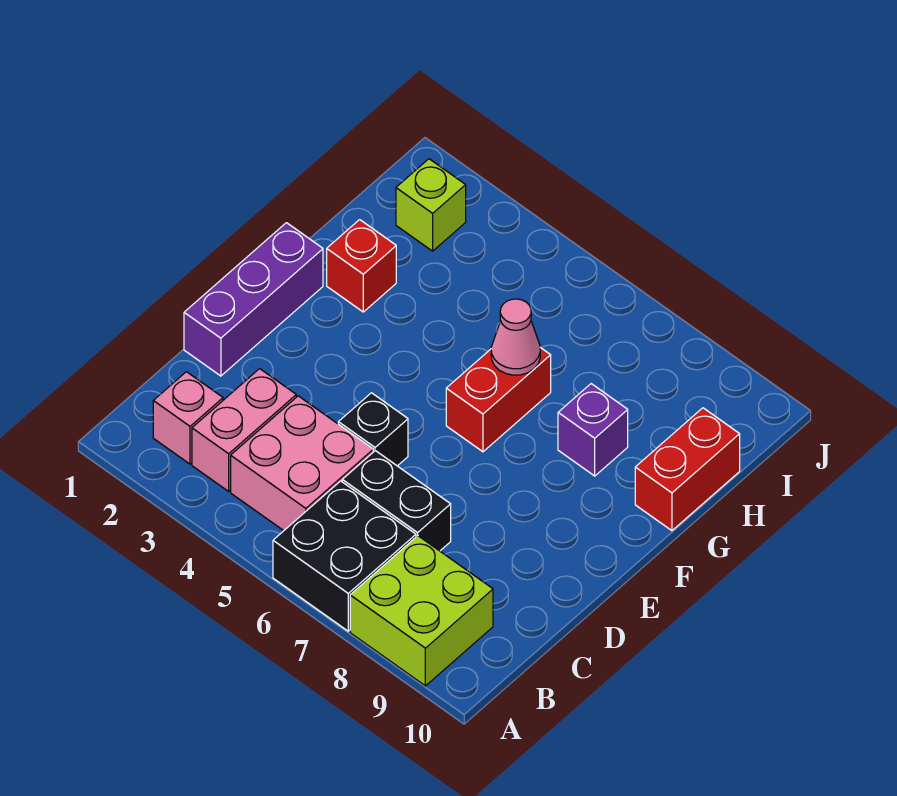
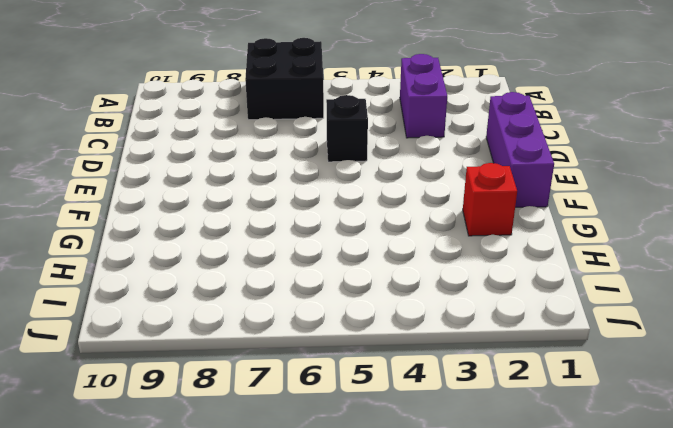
purple 1x2 brick [400,54,447,138] -> pink 1x2 brick [192,369,296,491]
none -> lime 2x2 brick [350,536,493,686]
none -> pink 1x1 brick [153,372,223,464]
none -> pink 2x2 brick [231,396,373,531]

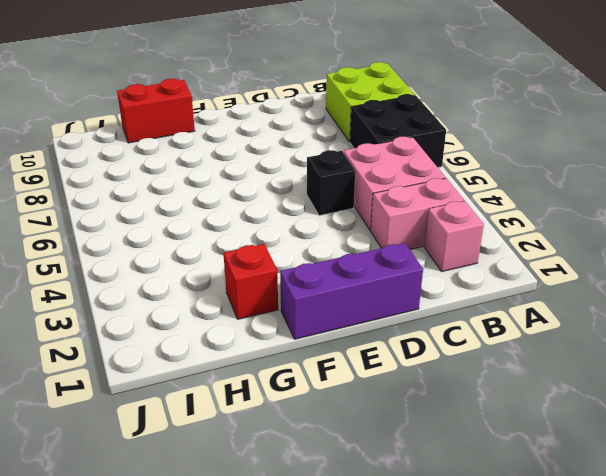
none -> black 1x2 brick [342,451,451,551]
none -> red 1x2 brick [446,348,551,452]
none -> purple 1x1 brick [558,384,628,476]

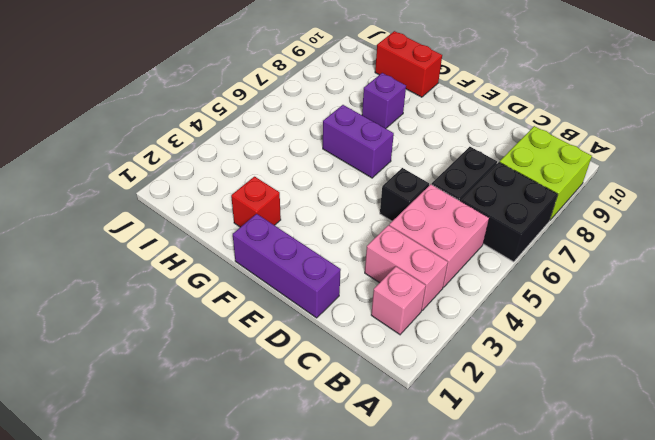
purple 1x2 brick [323,105,394,178] -> red 1x2 brick [446,348,551,452]
none -> lime 1x1 brick [396,159,466,251]
none -> pink 1x1 cone [491,299,540,375]

